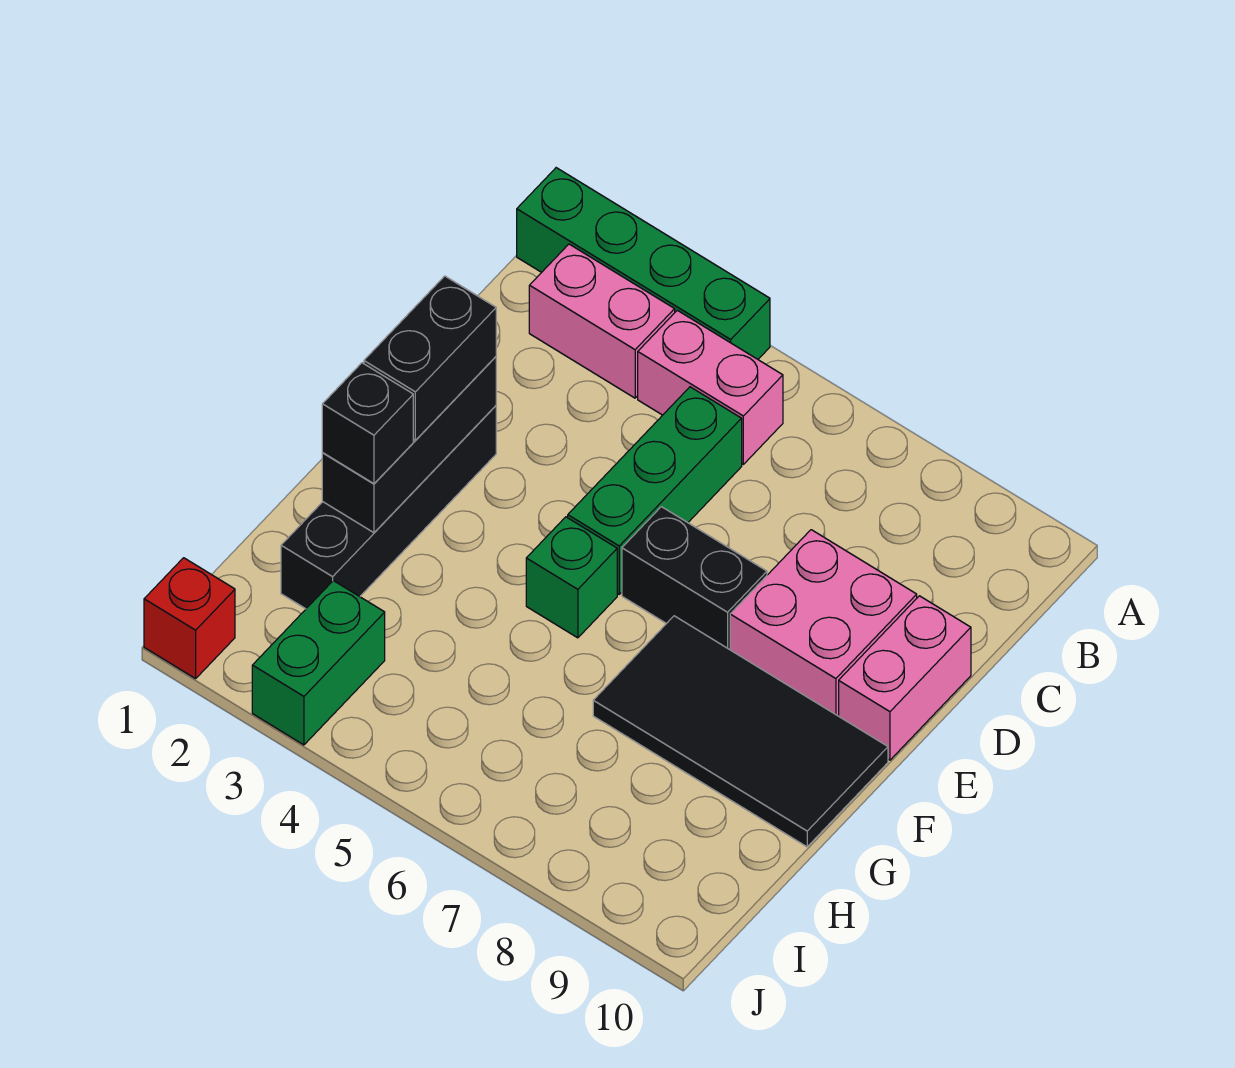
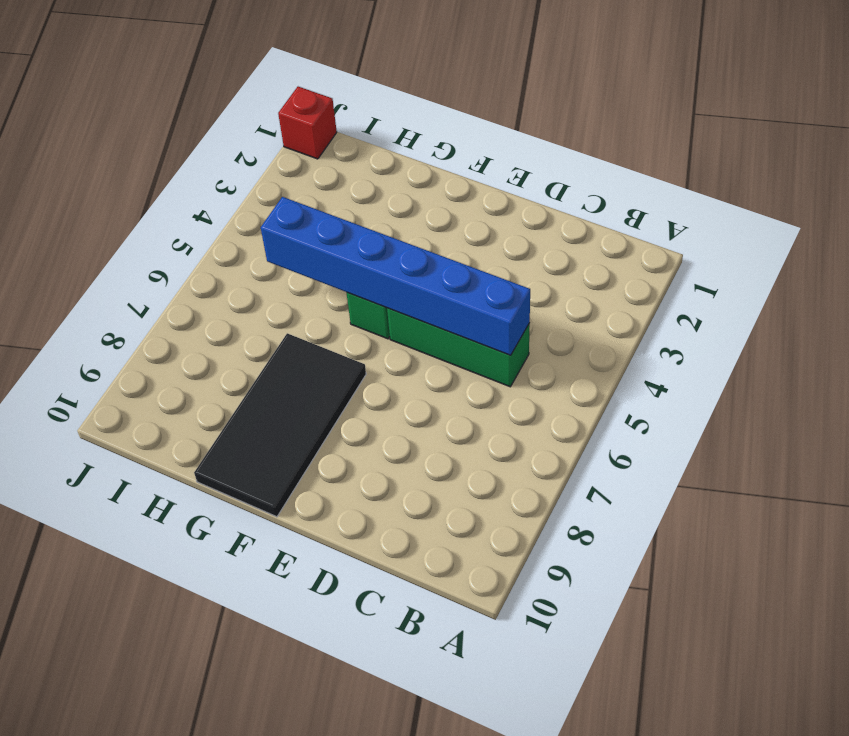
blue 1x6 brick [261,197,530,355] -> none
none -> green 1x4 brick [517,168,770,359]
none -> pink 1x2 brick [529,244,675,398]
none -> pink 1x2 brick [638,310,783,464]

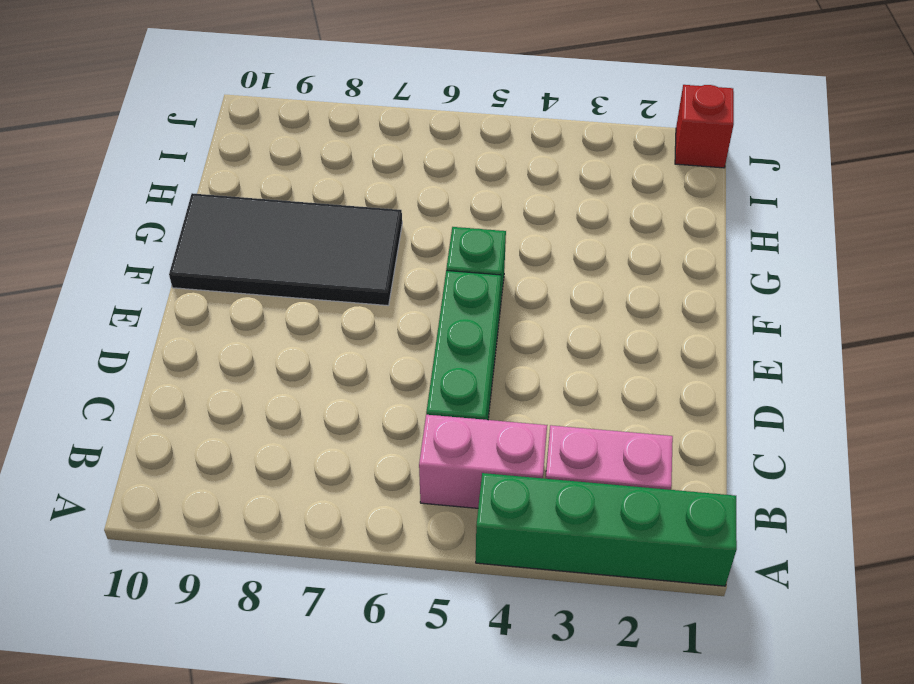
none -> pink 2x2 brick [730,530,917,716]
none -> pink 1x2 brick [839,596,971,760]
none -> black 1x4 brick [281,406,496,609]

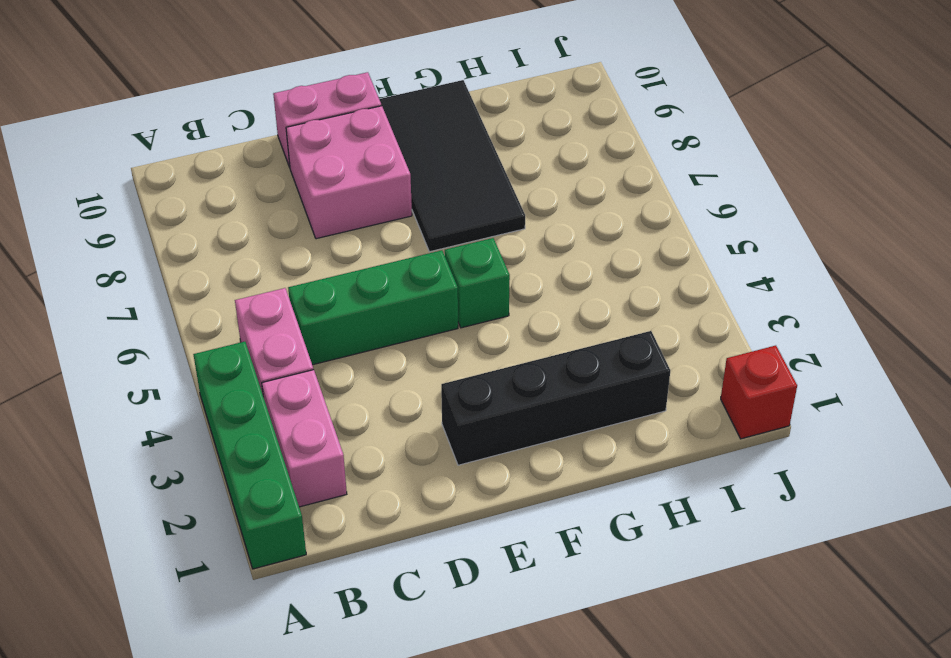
none -> black 1x2 brick [622,507,767,650]
none -> green 1x2 brick [252,581,385,745]
none -> black 1x3 brick [322,357,496,533]

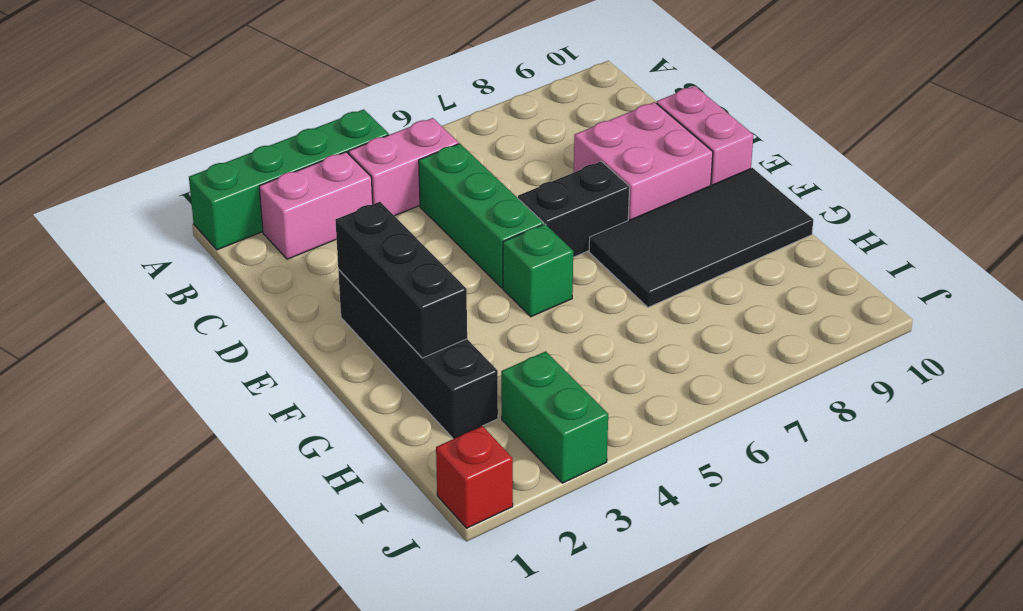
none -> black 1x2 brick [364,276,496,440]
none -> black 1x1 brick [322,363,413,484]

